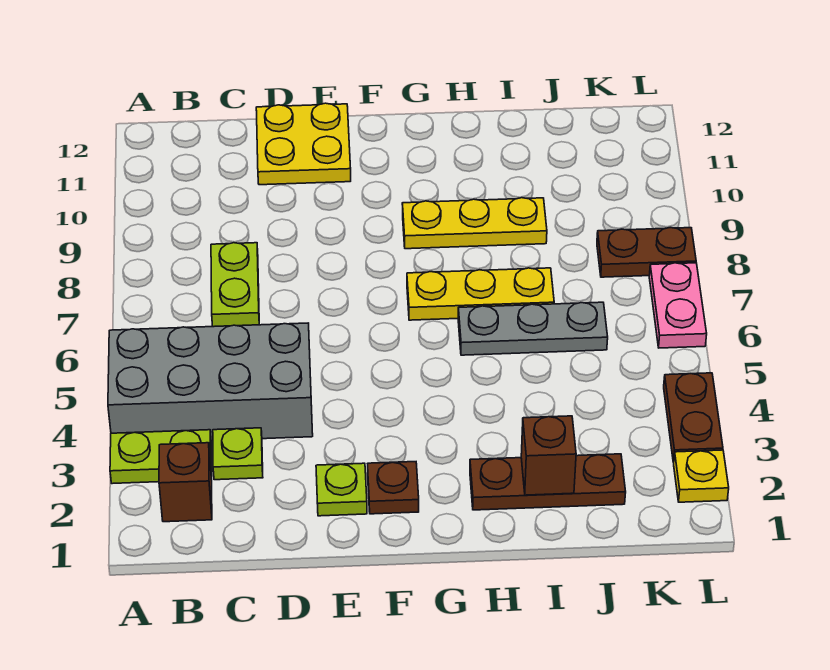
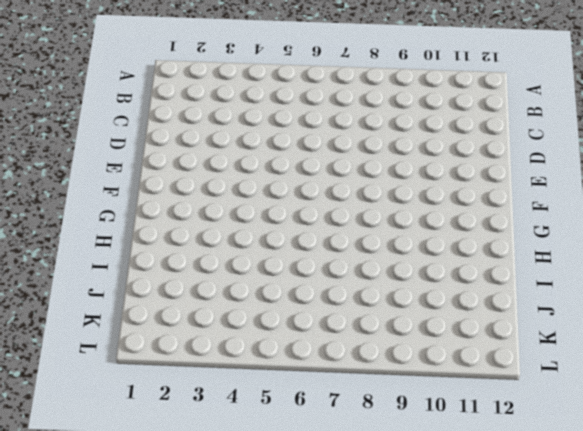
none -> lime 1x2 plate [110,430,212,484]
none -> grey 2x4 brick [108,323,313,441]
none -> brown 1x1 brick [159,443,212,522]

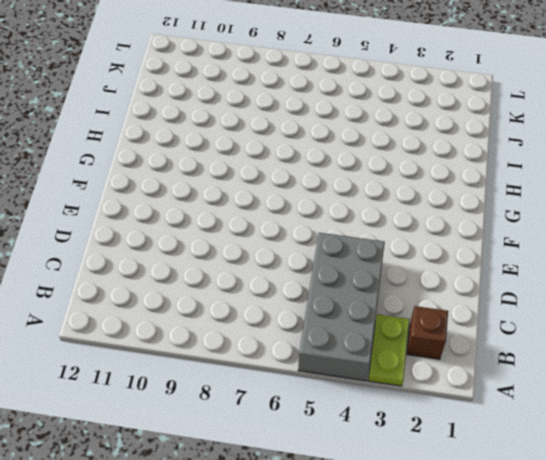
none -> lime 1x1 plate [213,428,263,480]
none -> lime 1x2 plate [211,243,259,327]
none -> yellow 2x2 plate [256,103,351,185]

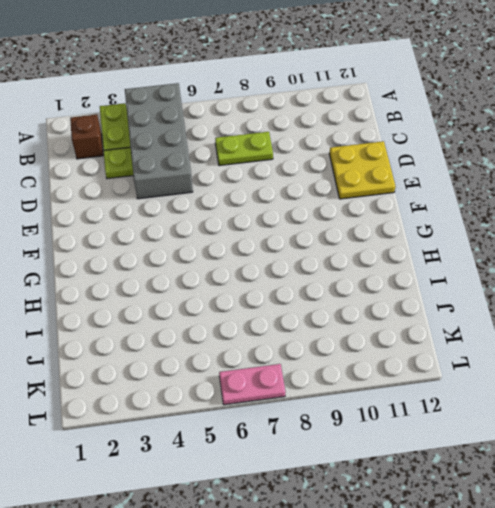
none -> lime 1x1 plate [316,463,367,516]
none -> brown 1x1 plate [368,462,419,514]
none -> yellow 1x3 plate [407,268,554,320]

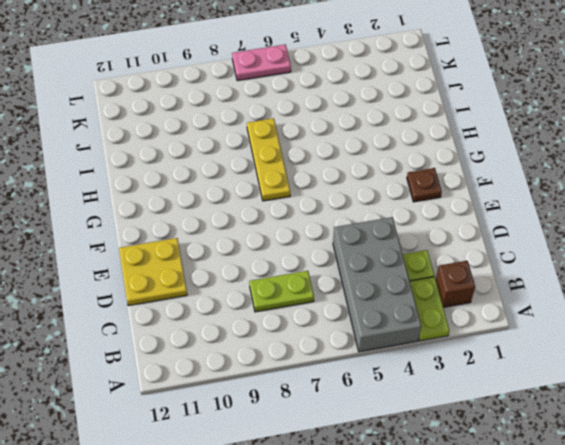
none -> lime 1x1 plate [316,463,367,516]
none -> yellow 1x3 plate [402,198,547,249]
none -> brown 1x3 plate [470,454,626,510]

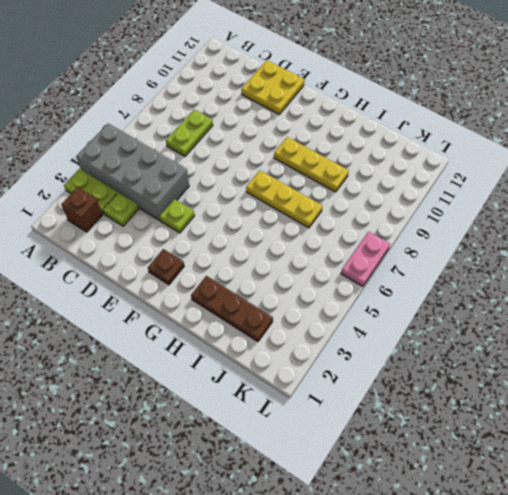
lime 1x1 plate [160,199,195,233] -> lime 1x1 plate moved to [316,463,367,516]
none -> grey 1x3 plate [458,302,608,355]
none -> brown 1x2 plate [597,228,696,277]
none -> yellow 1x1 plate [674,450,729,502]

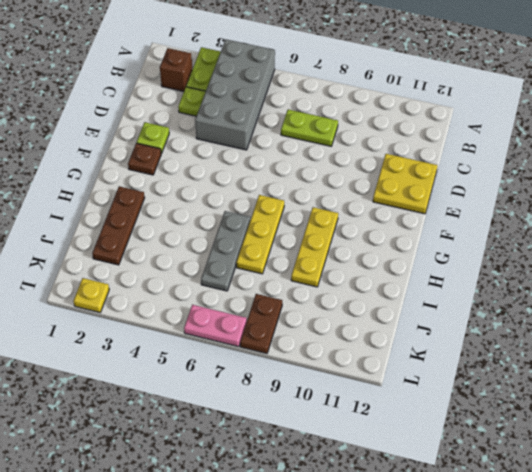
none -> brown 1x2 plate [664,373,723,462]
none -> brown 1x1 brick [521,416,576,495]

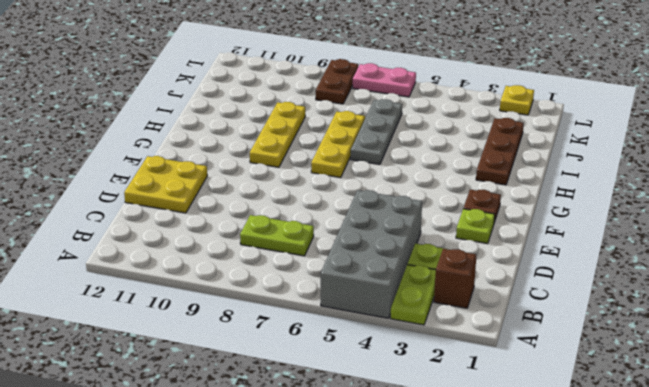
none -> brown 1x2 plate [664,373,723,462]
none -> brown 1x1 brick [521,416,576,495]

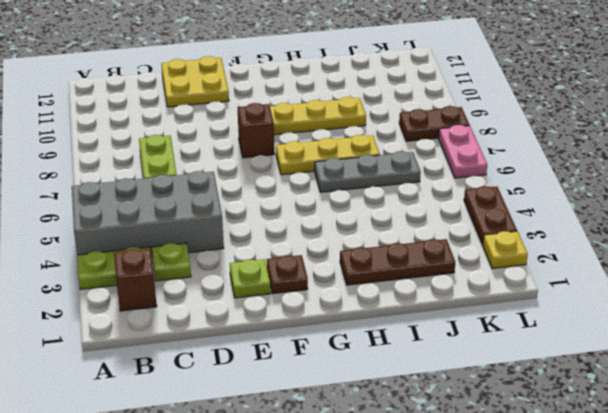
brown 1x1 brick [238,103,274,158] -> brown 1x1 brick moved to [521,416,576,495]

